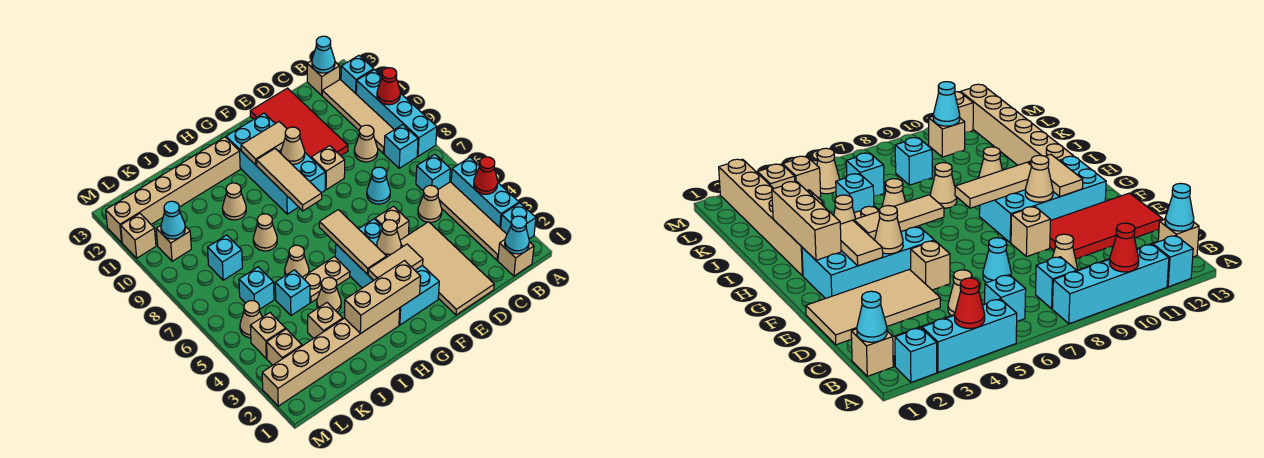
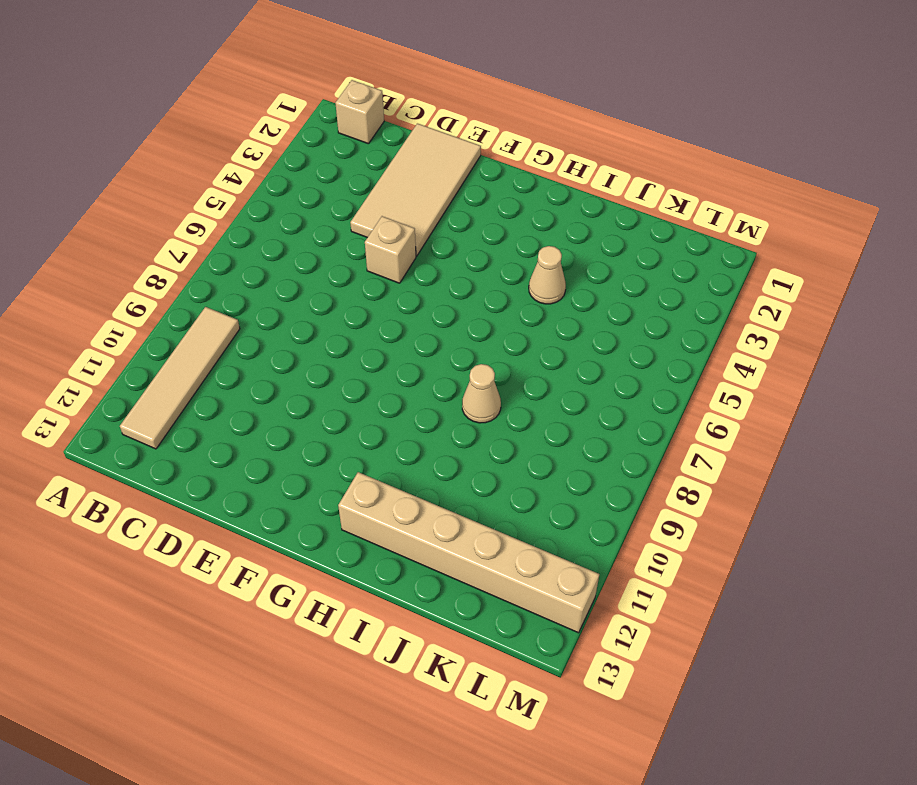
none -> cyan 1x1 brick [501,203,536,239]
none -> cyan 1x3 brick [451,157,519,228]
none -> cyan 1x4 brick [356,70,437,156]
none -> cyan 1x1 brick [341,56,374,94]

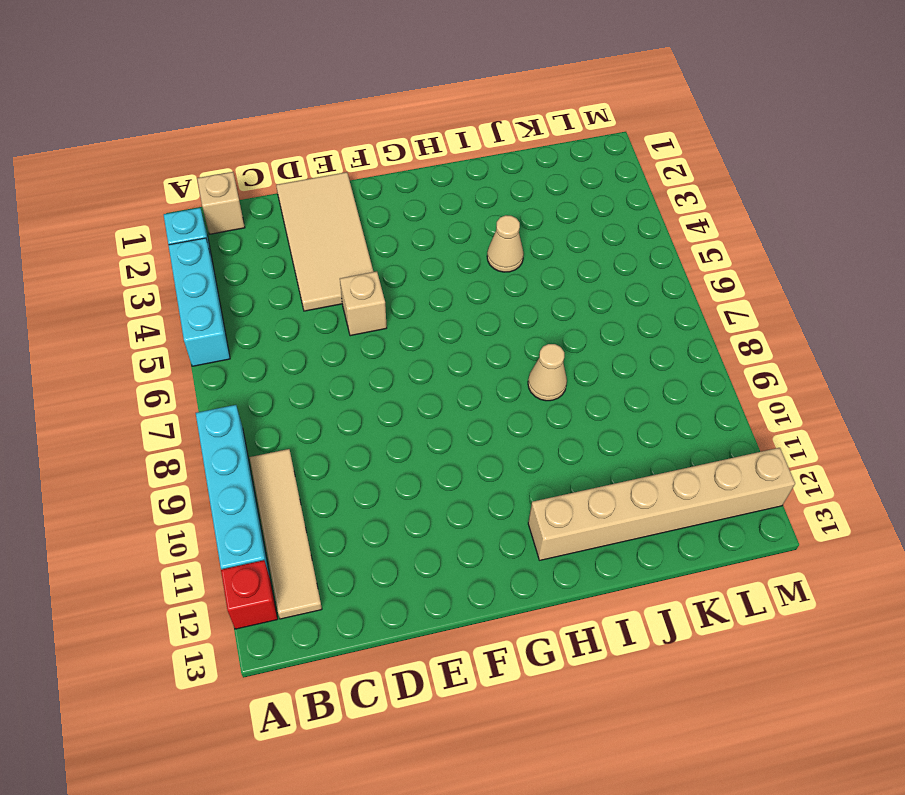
red 1x1 brick [221,560,278,629] -> cyan 1x1 brick [341,56,374,94]
none -> tan 1x4 tile [438,182,507,260]
none -> cyan 1x1 brick [416,154,450,191]
none -> cyan 1x1 brick [384,125,418,168]
none -> tan 1x1 brick [307,61,340,95]

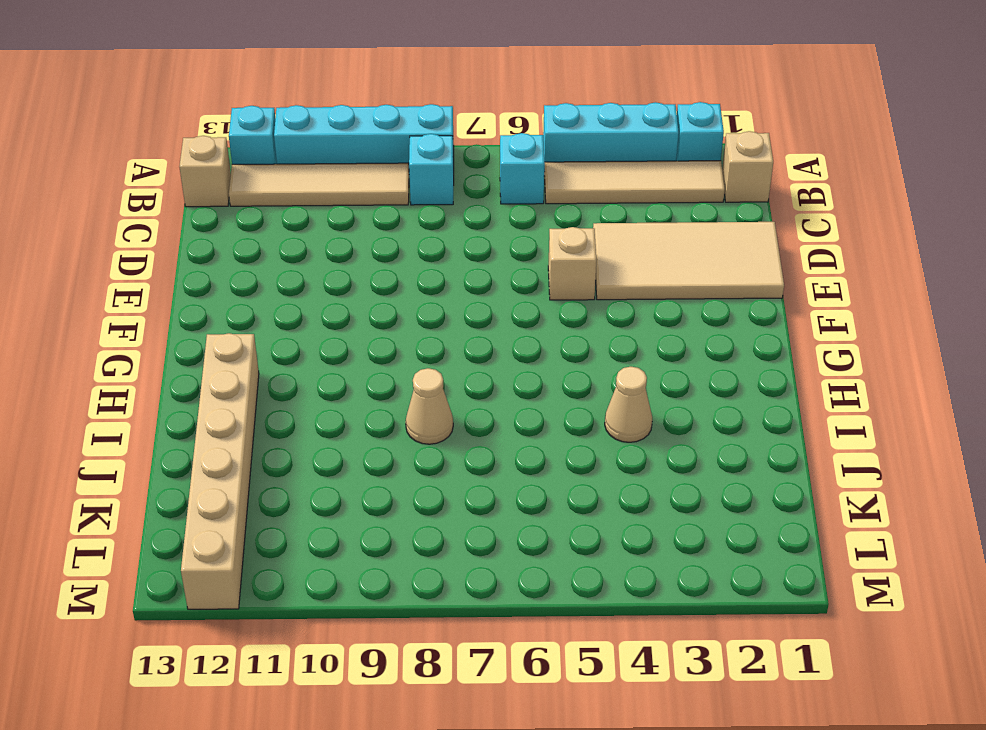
none -> tan 1x1 cone [418,185,442,222]
none -> tan 1x1 cone [354,125,378,162]
none -> cyan 1x1 cone [367,167,390,204]
none -> red 2x4 tile [250,88,348,158]

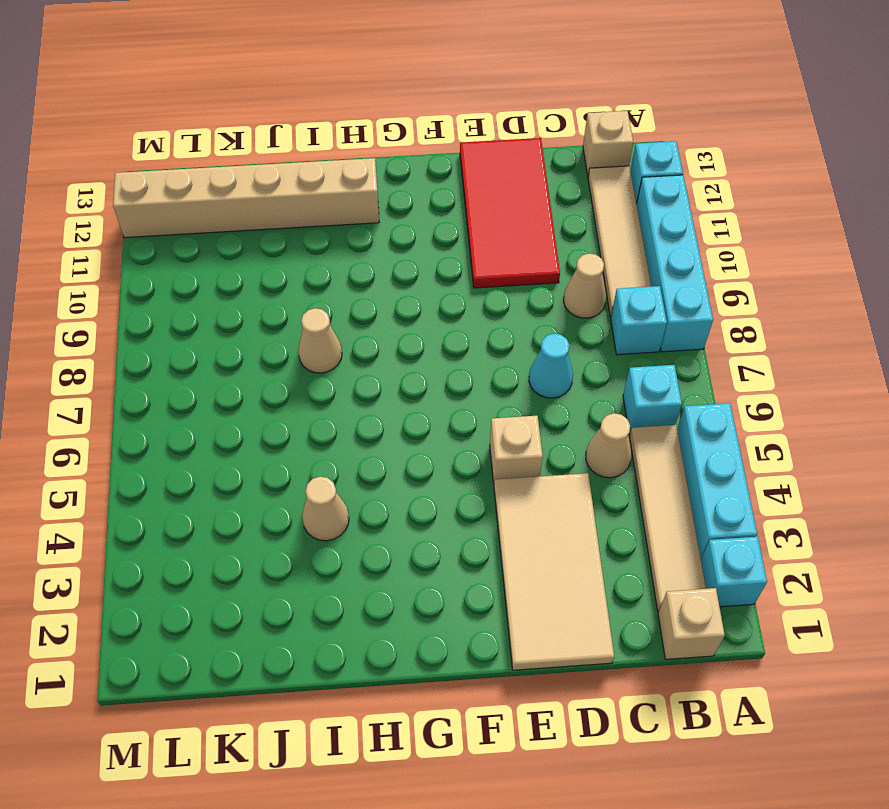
none -> tan 1x1 brick [311,146,345,190]
none -> cyan 2x4 brick [335,219,439,325]
none -> cyan 2x4 brick [226,113,325,214]
none -> tan 1x6 brick [262,308,400,406]

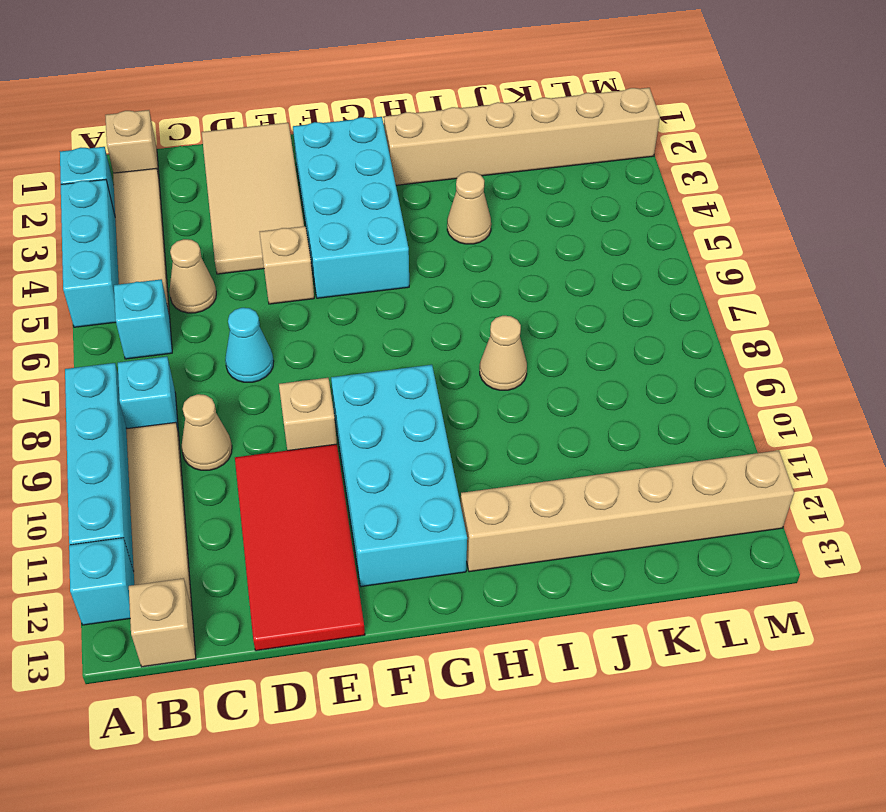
none -> tan 1x2 plate [302,257,350,302]
none -> tan 1x1 cone [285,245,309,277]
none -> tan 1x1 cone [223,183,246,220]
none -> tan 1x1 brick [308,303,343,339]

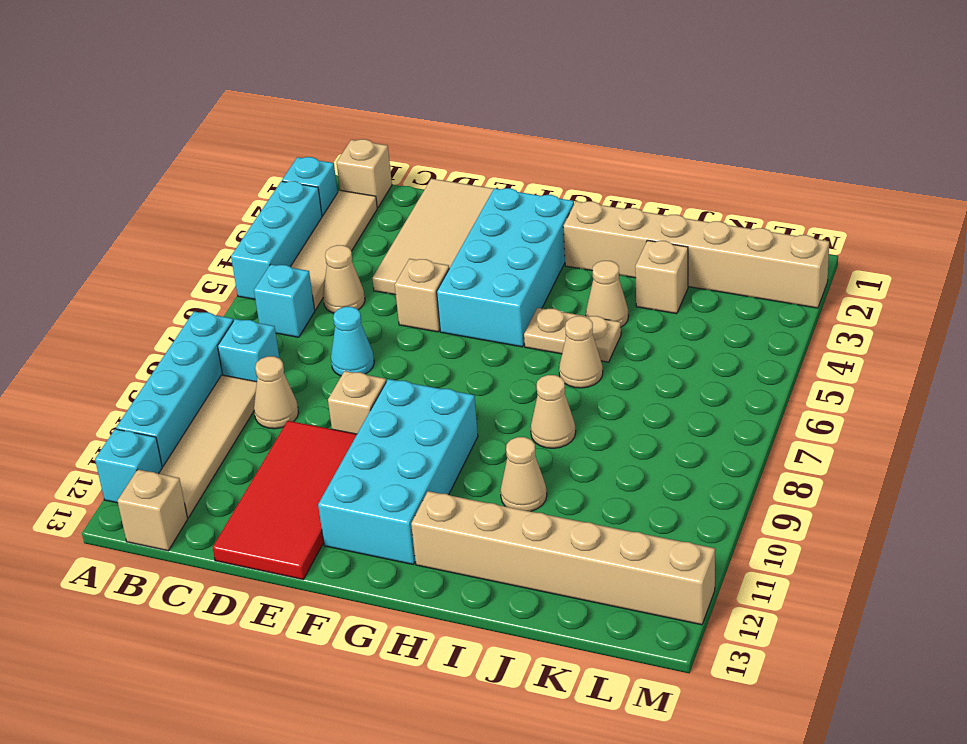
none -> cyan 1x1 brick [275,270,310,315]
none -> cyan 1x1 brick [239,267,274,309]
none -> cyan 1x1 brick [208,235,242,280]
none -> tan 1x1 brick [267,329,302,365]

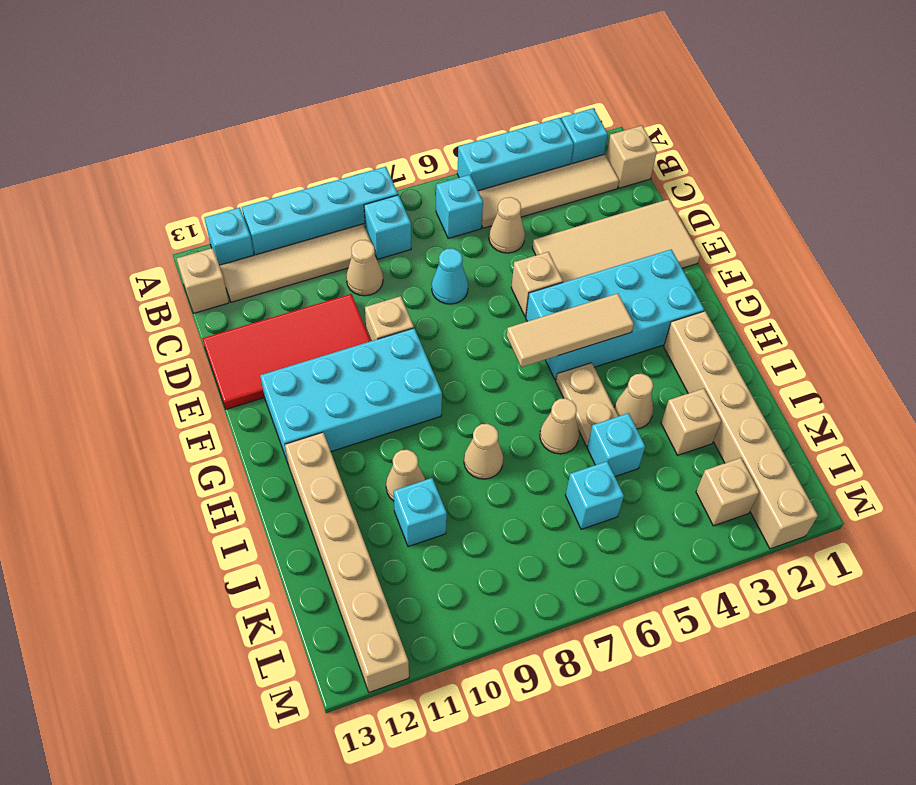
cyan 1x1 brick [394,478,447,547] -> cyan 1x1 brick moved to [208,235,242,280]
none -> tan 1x1 brick [250,313,286,359]
none -> tan 1x1 cone [240,301,262,338]
none -> tan 1x1 brick [156,226,191,261]
none -> tan 1x1 brick [121,214,156,258]

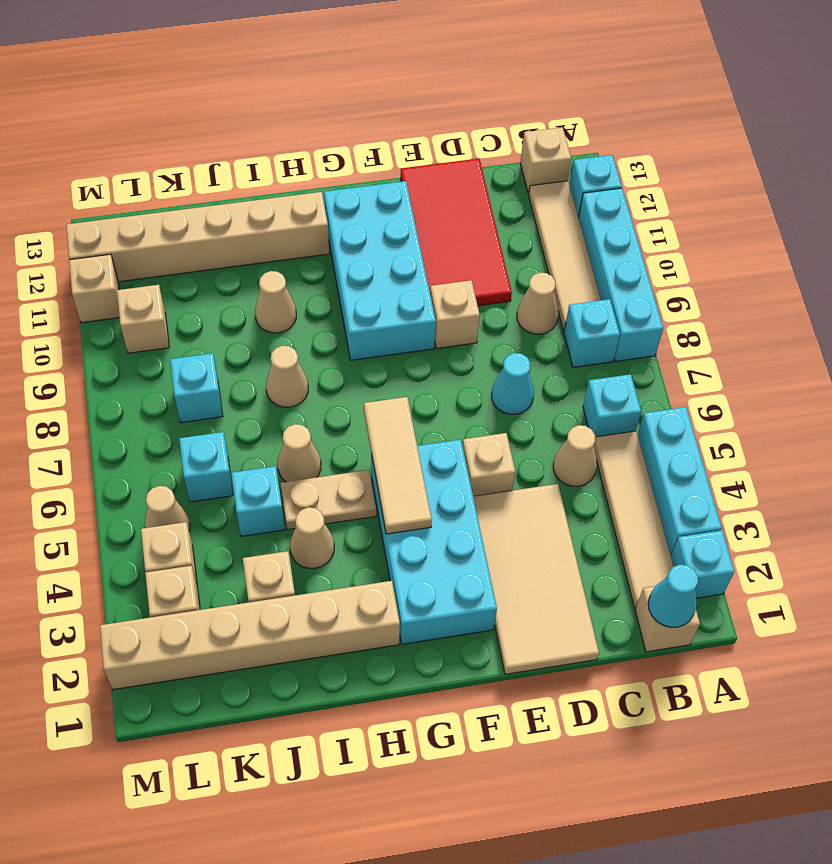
none -> red 1x1 cone [474,157,498,194]
none -> red 1x1 cone [377,68,400,105]
none -> cyan 1x1 cone [312,36,335,73]
none -> tan 1x2 tile [368,244,423,281]

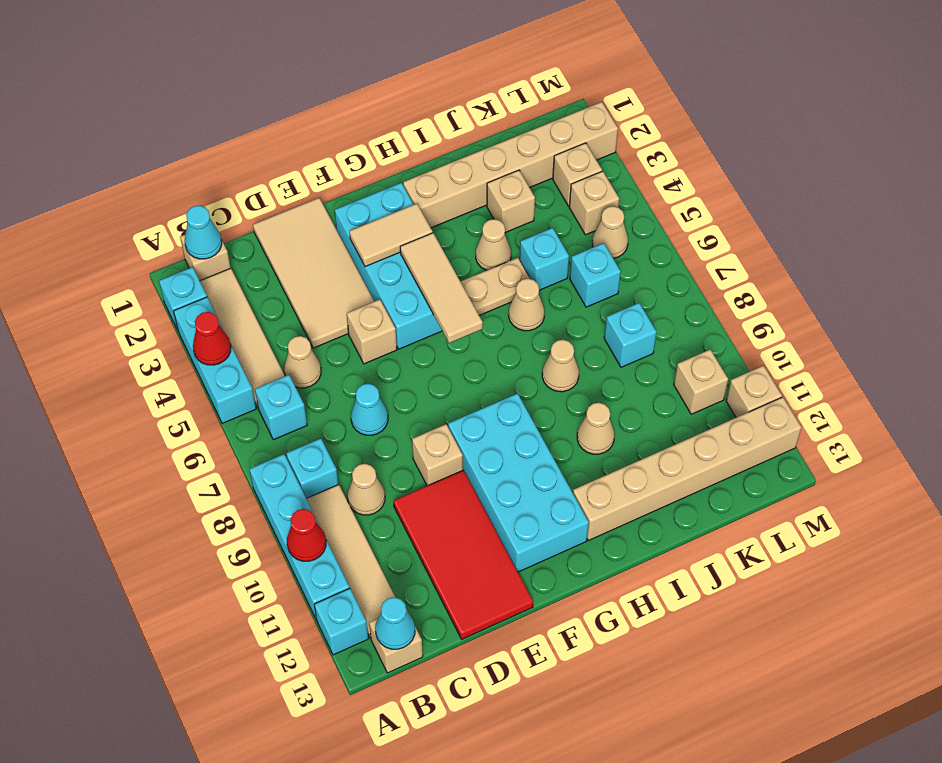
none -> tan 1x1 cone [377,220,401,257]
none -> tan 1x1 cone [281,127,305,164]
none -> tan 1x2 tile [241,122,287,165]
none -> tan 1x3 brick [345,261,421,333]

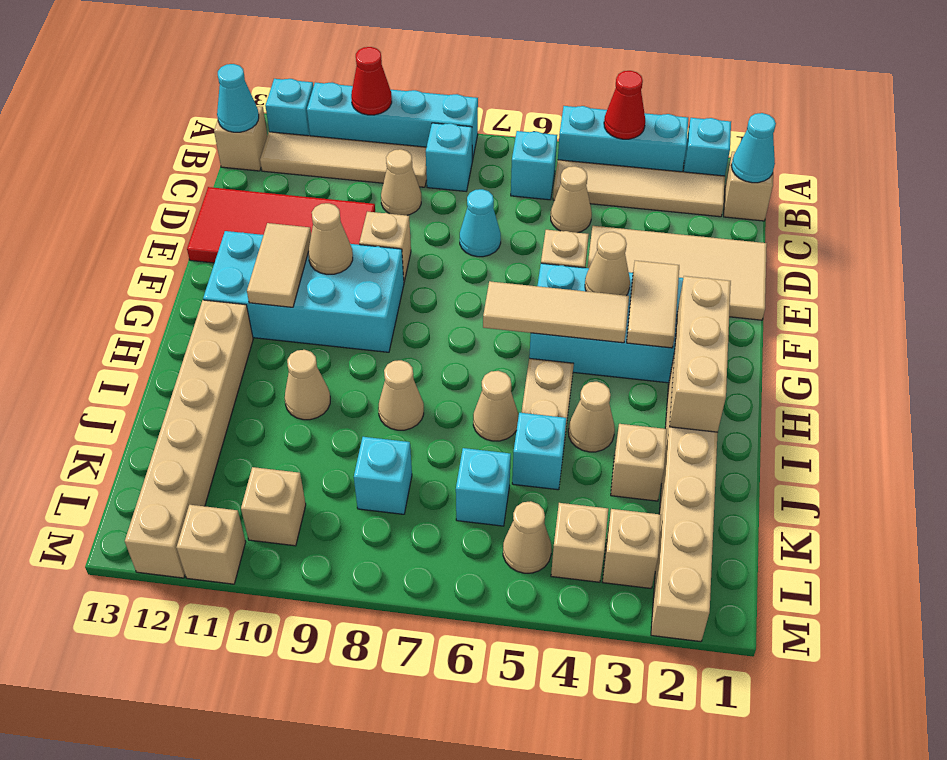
none -> tan 1x3 tile [256,149,322,211]
none -> cyan 1x1 cone [161,201,185,239]

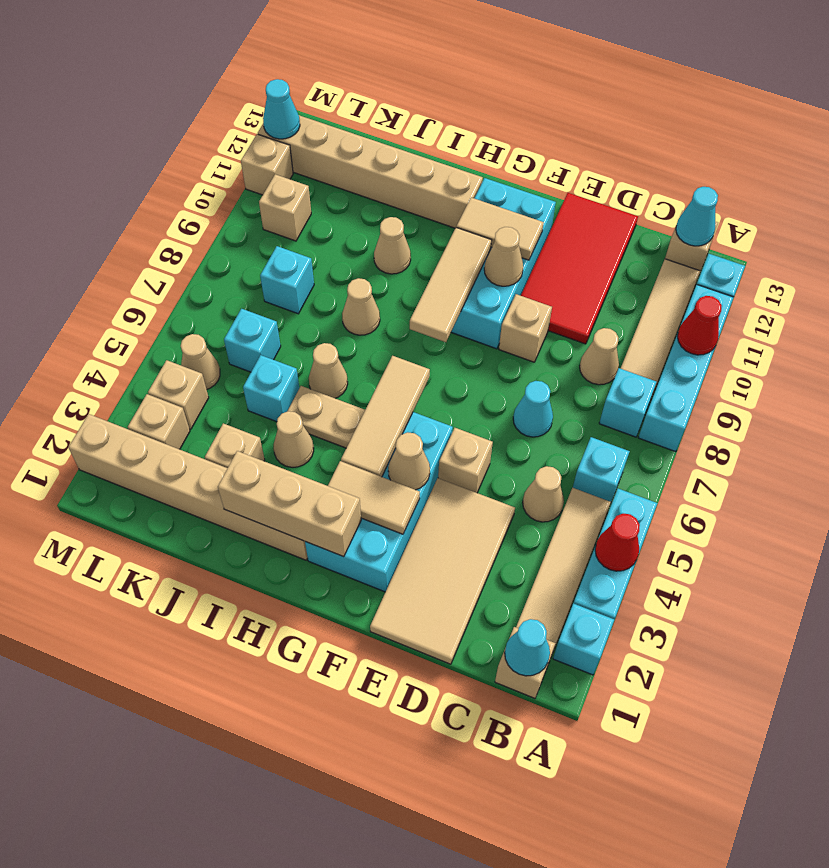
cyan 1x1 cone [263,79,300,139] -> cyan 1x1 cone moved to [161,201,185,239]

